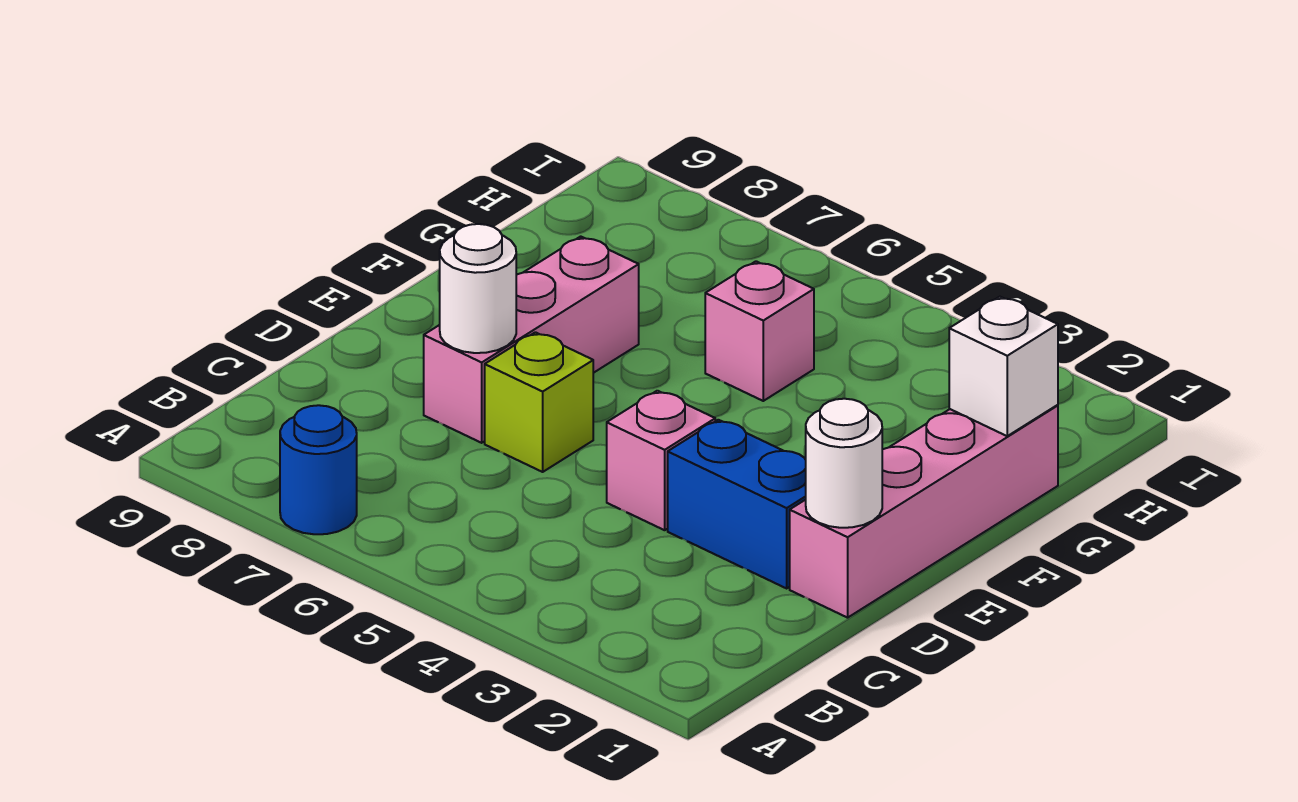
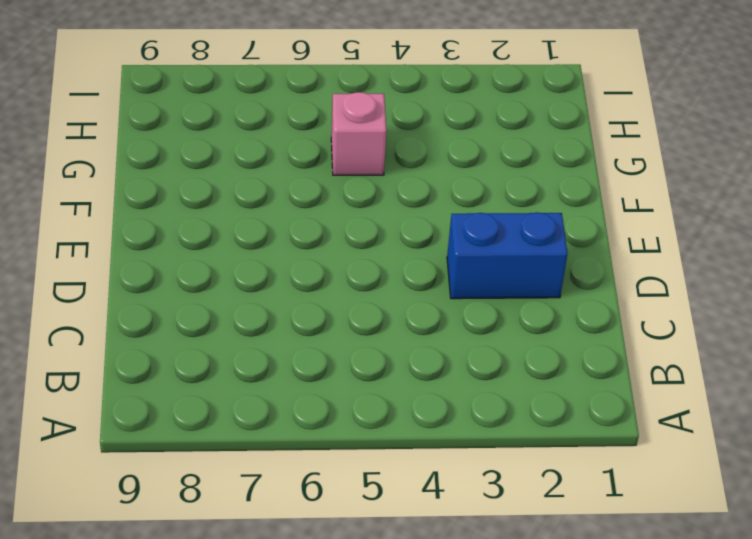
none -> blue 1x1 round brick [280,405,357,534]
none -> pink 1x4 brick [790,405,1058,618]

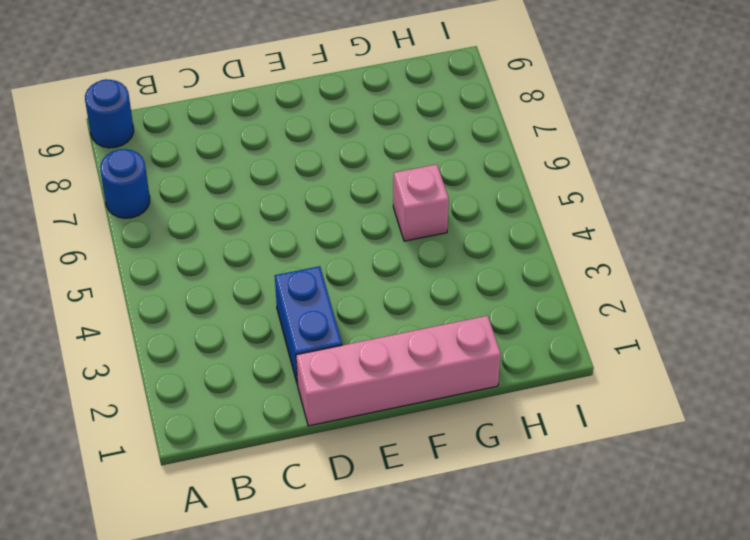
blue 1x1 round brick [85,79,134,148] -> none
none -> pink 1x1 brick [607,391,715,530]
none -> lime 1x1 brick [485,332,593,472]

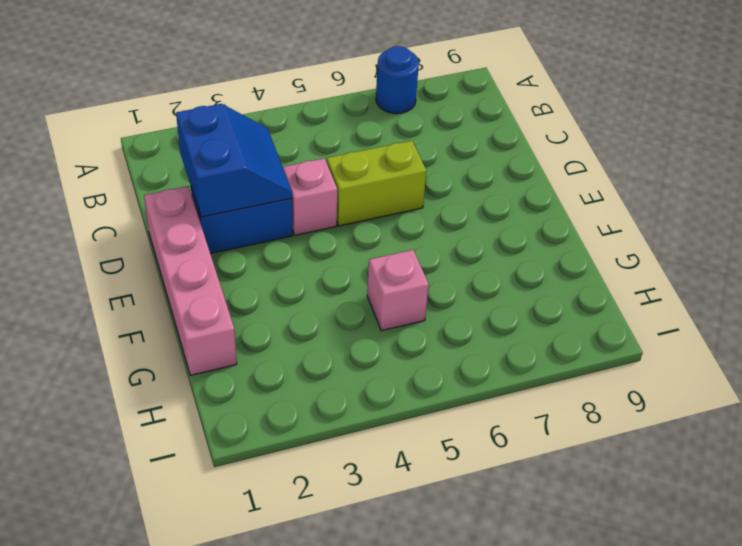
blue 2x2 slope [176,104,292,217] -> none
lime 1x2 brick [327,141,426,226] -> lime 1x1 brick [485,332,593,472]
none -> pink 1x3 brick [424,236,639,443]
none -> white 1x1 round brick [806,399,882,528]

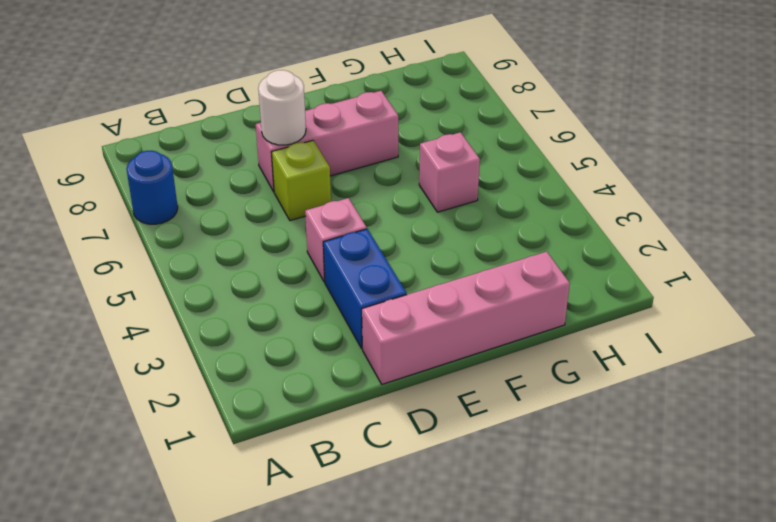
none -> white 1x1 round brick [806,399,882,528]
none -> white 1x1 brick [949,297,1058,436]

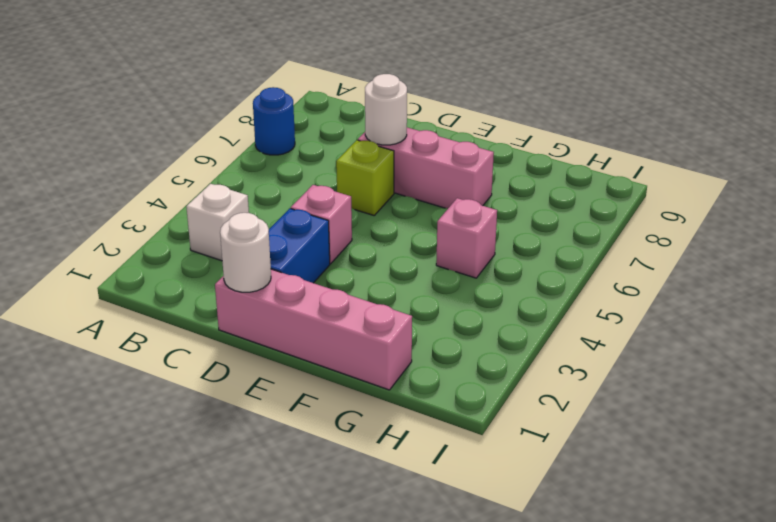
white 1x1 brick [186,184,249,261] -> white 1x1 brick moved to [949,297,1058,436]

